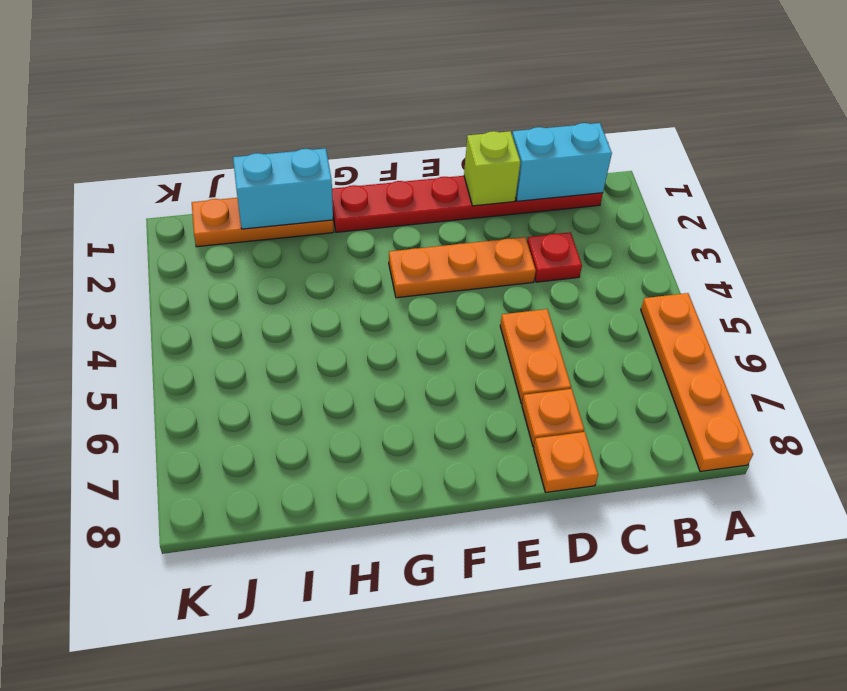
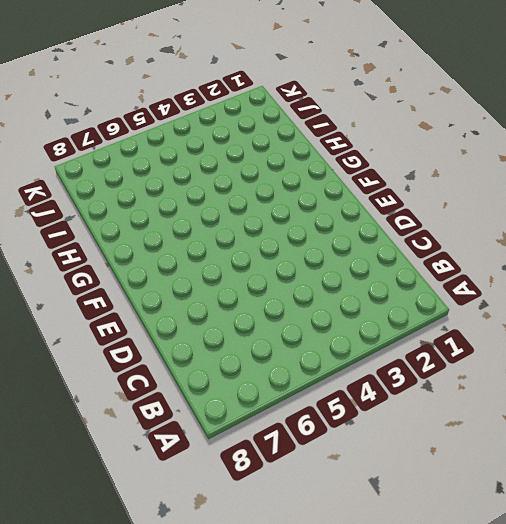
none -> orange 1x4 plate [641,293,753,472]
none -> red 1x6 plate [332,176,603,232]

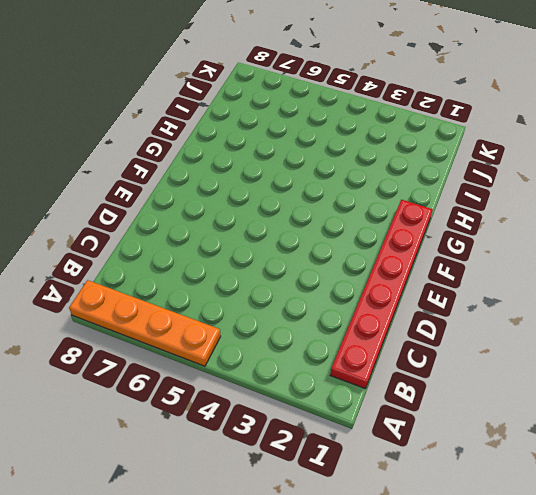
none -> red 1x1 plate [527,232,582,282]
none -> orange 1x3 plate [389,237,536,298]

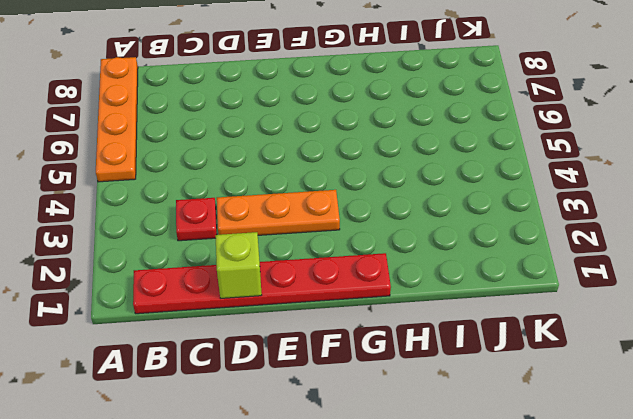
none -> orange 1x2 plate [500,309,571,404]
none -> orange 1x1 plate [522,389,584,447]

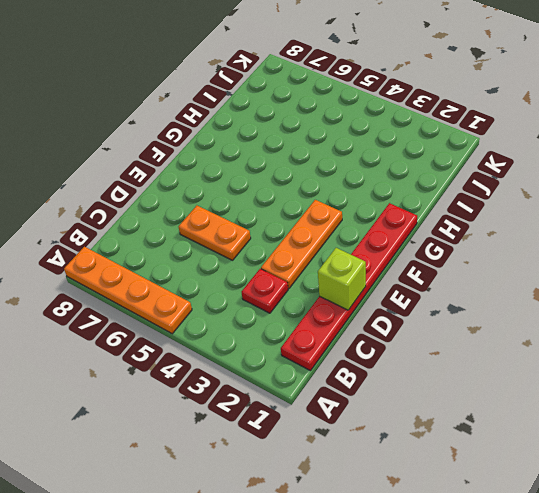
none -> orange 1x1 plate [522,389,584,447]
none -> orange 1x1 plate [534,432,598,492]

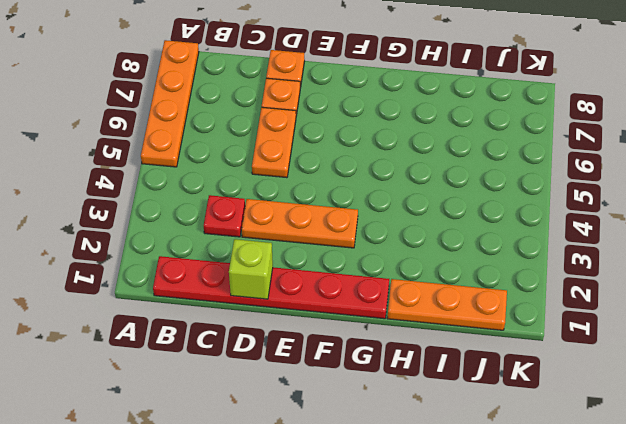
none -> cyan 1x2 brick [512,123,612,201]
none -> cyan 1x2 brick [233,148,333,229]

